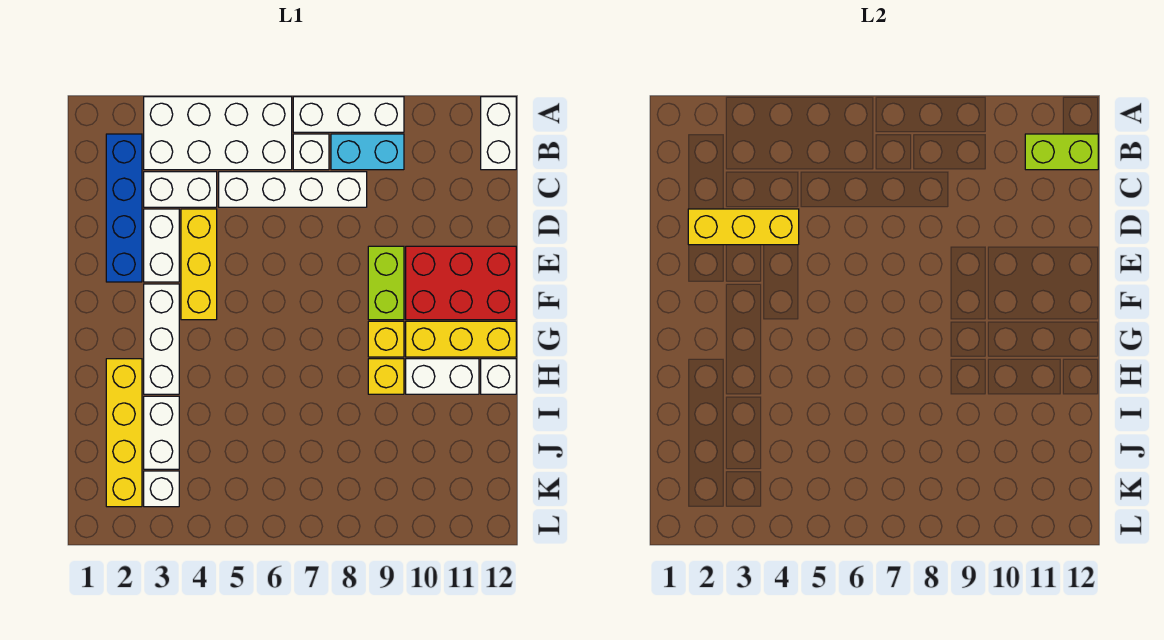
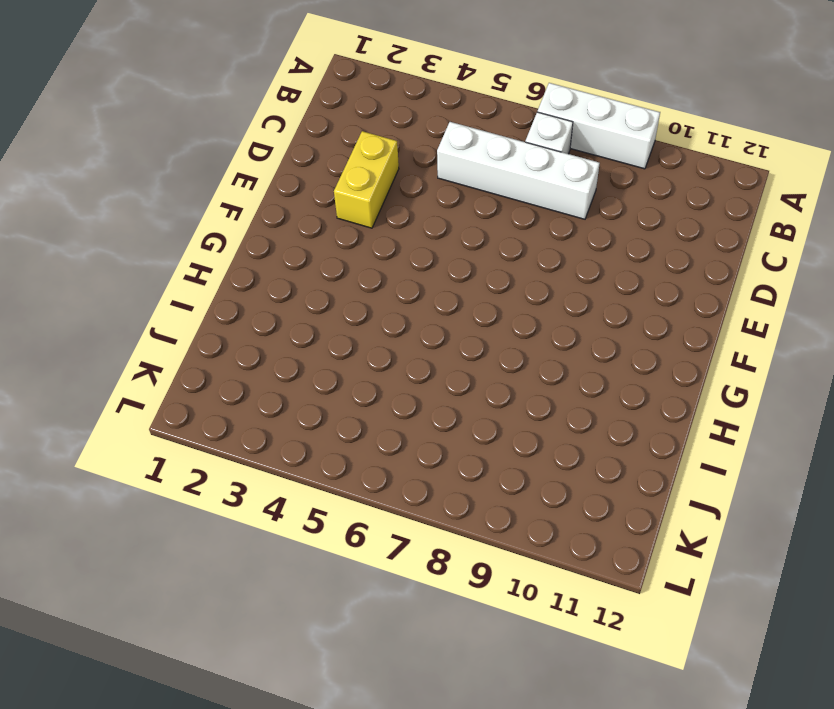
yellow 1x2 brick [334,131,399,228] -> white 1x2 brick [144,209,179,282]
none -> white 2x4 brick [144,97,292,170]
none -> white 1x2 brick [481,97,516,170]
none -> blue 1x4 brick [106,134,142,282]

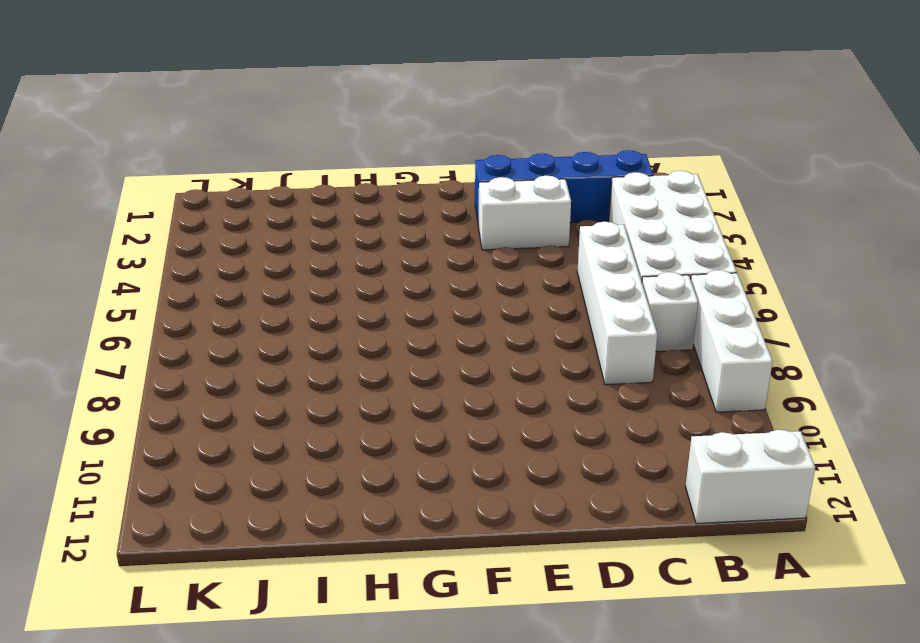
none -> cyan 1x2 brick [331,134,404,170]
none -> white 1x2 brick [144,172,217,207]
none -> yellow 1x3 brick [181,209,217,320]

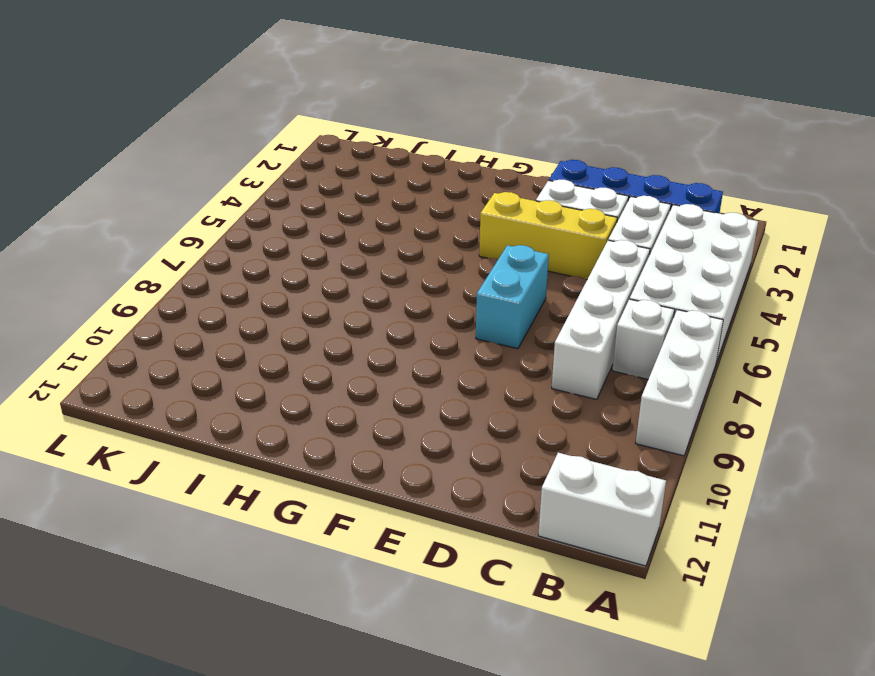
cyan 1x2 brick [476,245,549,349] -> cyan 1x2 brick moved to [331,134,404,170]
none -> lime 1x2 brick [368,246,404,320]
none -> red 2x3 brick [406,246,516,320]
none -> white 1x3 brick [144,284,179,394]

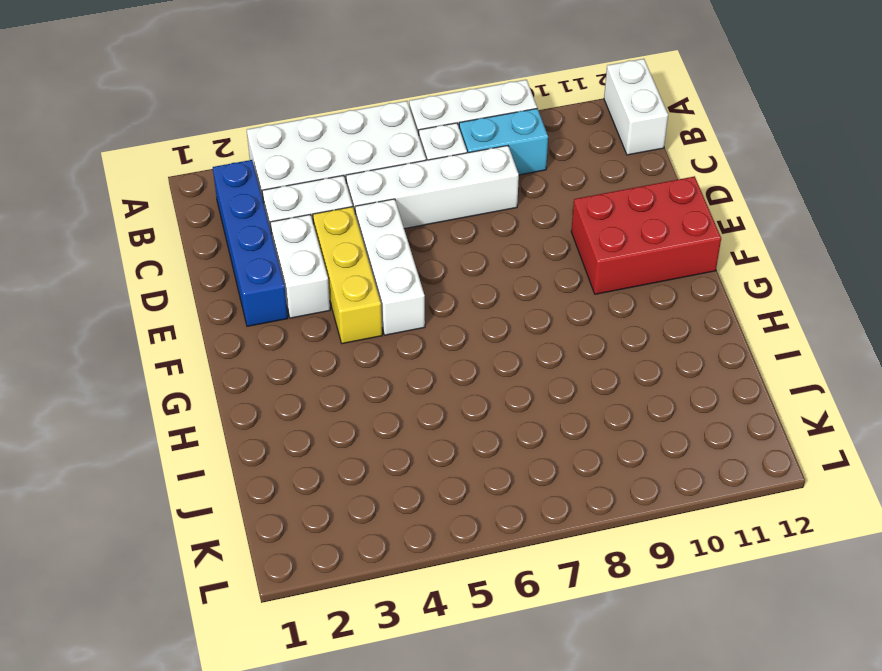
white 1x3 brick [355,199,425,335] -> white 1x3 brick moved to [144,284,179,394]
none -> lime 1x2 brick [368,246,404,320]
none -> yellow 1x1 brick [368,321,404,357]
none -> yellow 1x3 brick [406,321,516,357]

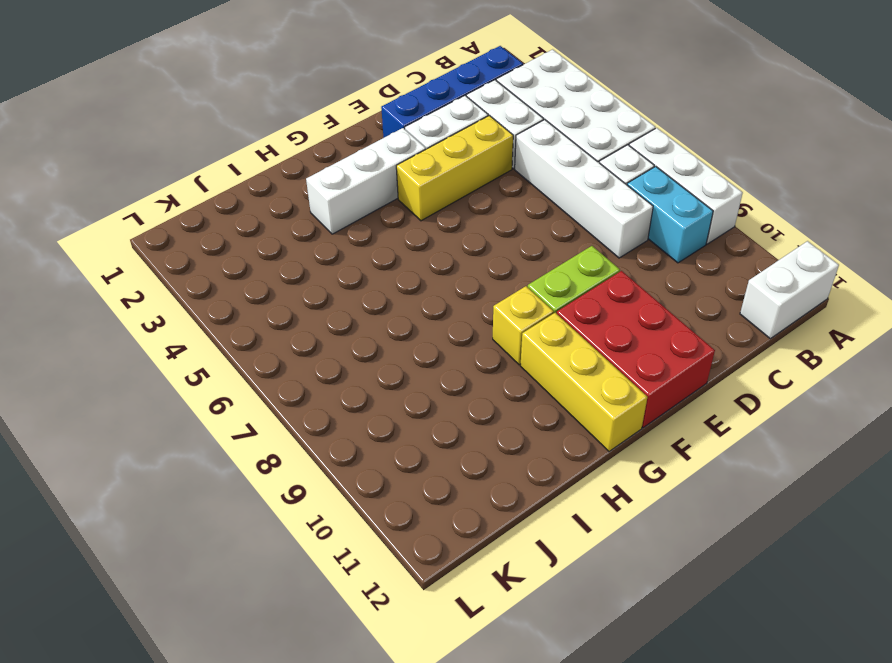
none -> yellow 1x4 brick [106,359,142,507]
none -> yellow 1x1 brick [368,359,404,394]
none -> white 1x2 brick [406,359,479,394]

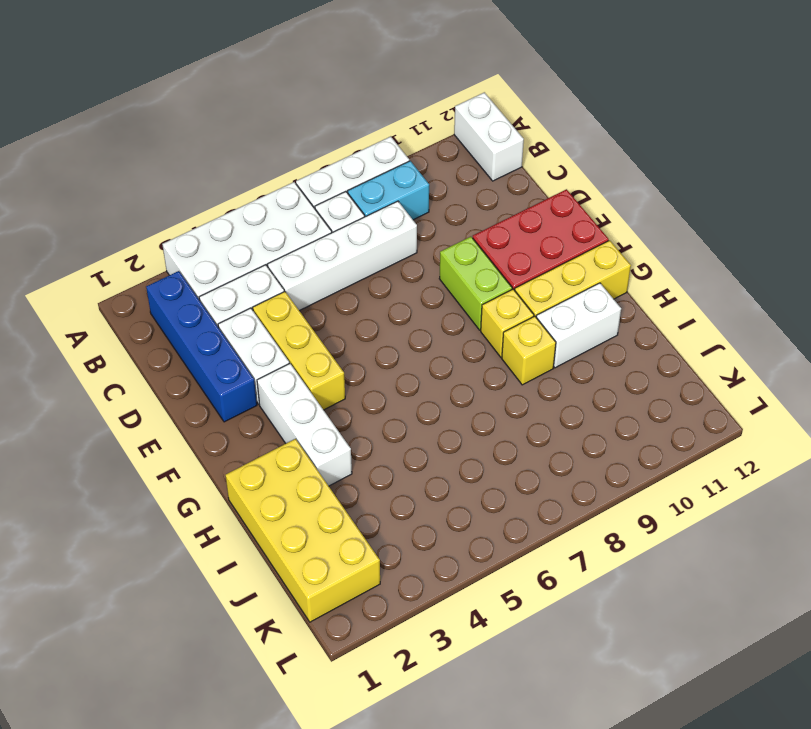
yellow 2x4 brick [225,439,380,622] -> yellow 1x4 brick [106,359,142,507]
none -> white 1x1 brick [481,359,516,394]
none -> white 1x2 brick [144,396,179,469]
none -> white 1x1 brick [144,471,179,507]

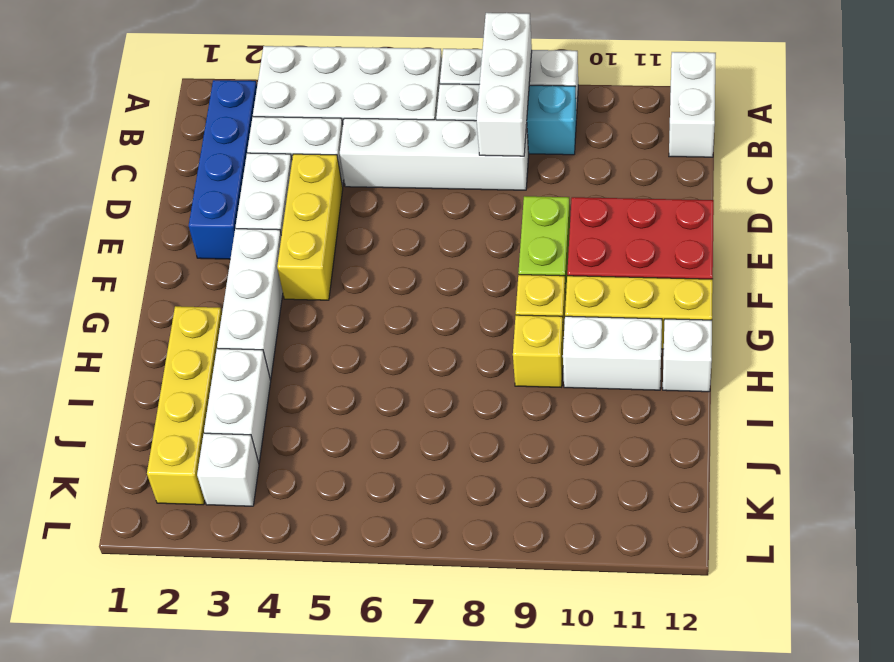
white 1x3 brick [476,13,532,156] -> none
none -> lime 1x2 brick [1025,134,1098,170]
none -> yellow 1x3 brick [688,209,799,245]

